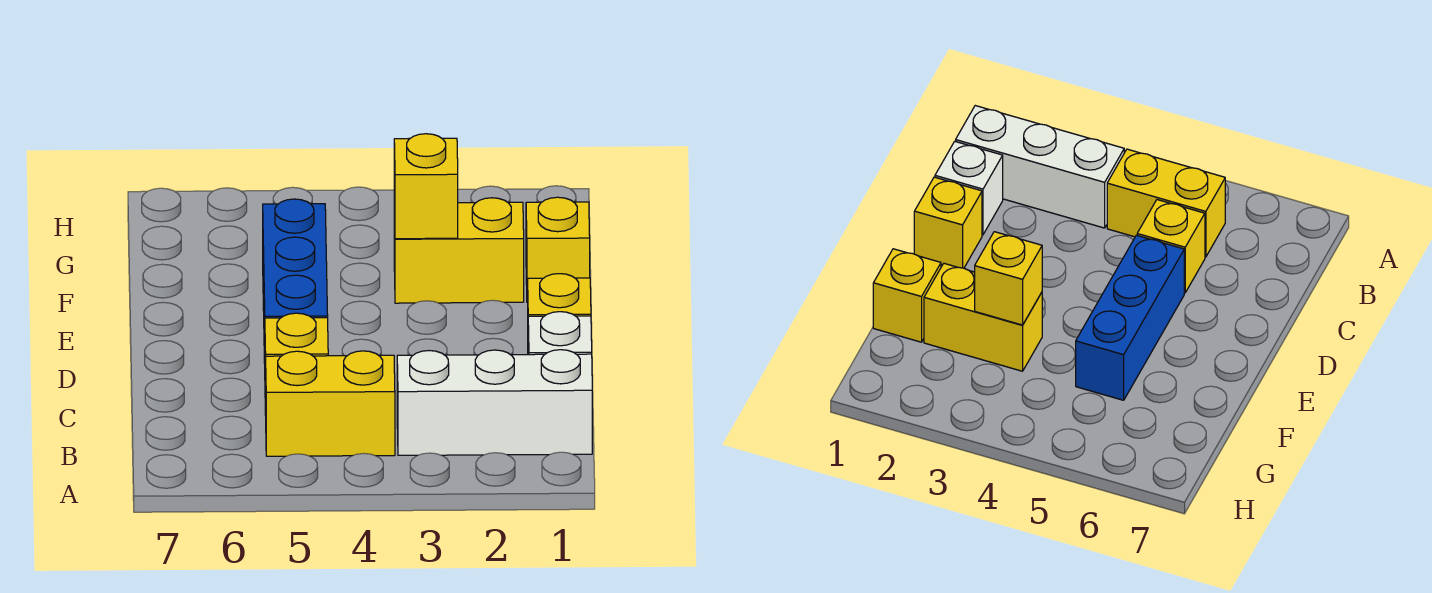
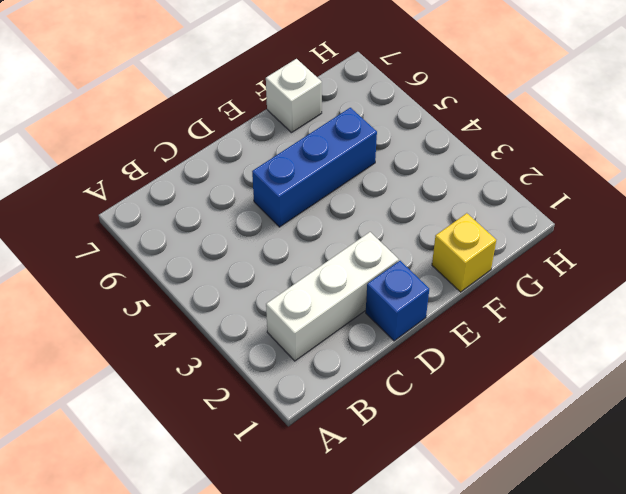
white 1x3 brick [266,232,399,361] -> white 1x3 brick turned to [397,350,592,455]
blue 1x1 brick [366,261,429,341] -> yellow 1x1 brick [528,274,591,316]
white 1x1 brick [266,59,322,133] -> white 1x1 brick moved to [528,312,592,355]
none -> yellow 1x2 brick [266,351,395,456]
none -> yellow 1x1 brick [265,313,328,415]

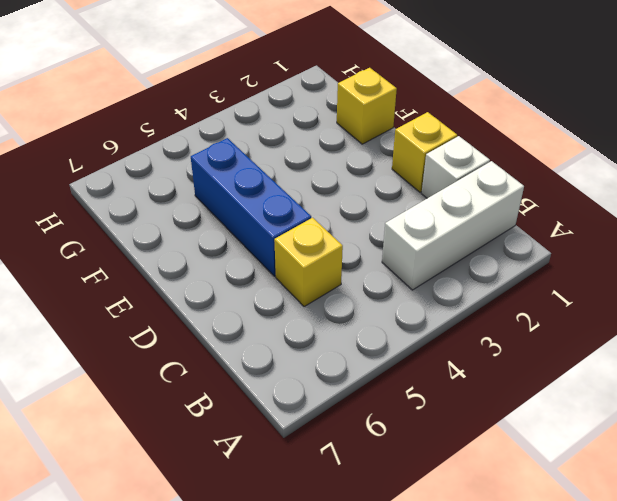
none -> yellow 1x2 brick [266,351,395,456]
none -> yellow 1x2 brick [394,198,524,303]

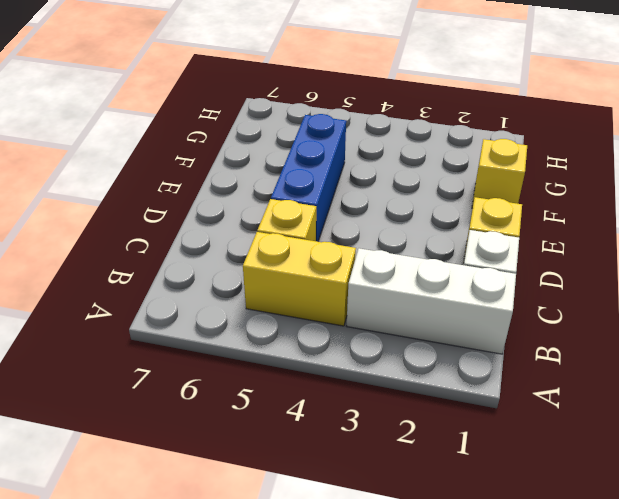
none -> yellow 1x2 brick [394,198,524,303]
none -> yellow 1x1 brick [394,134,458,239]

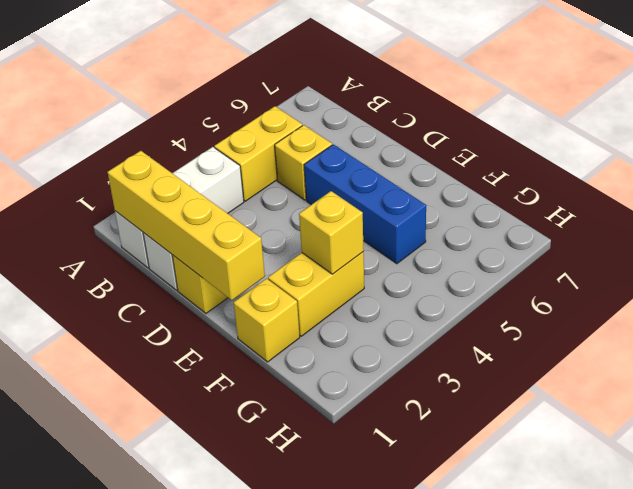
yellow 1x4 brick [108,151,265,300] -> none

